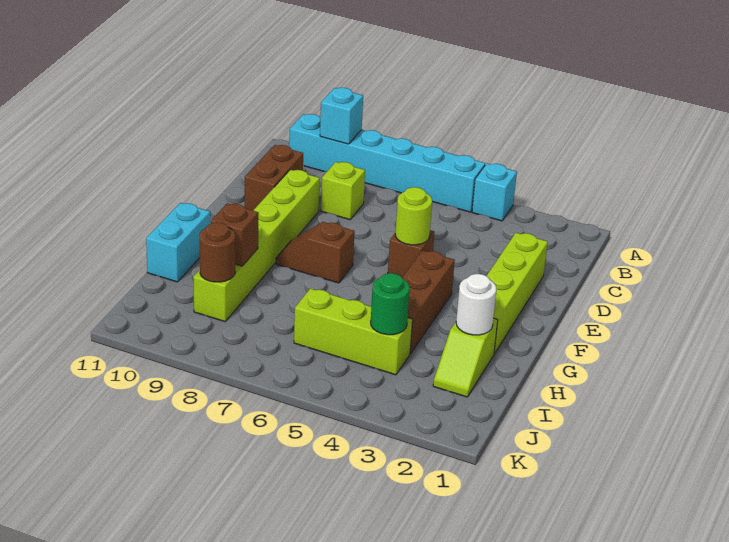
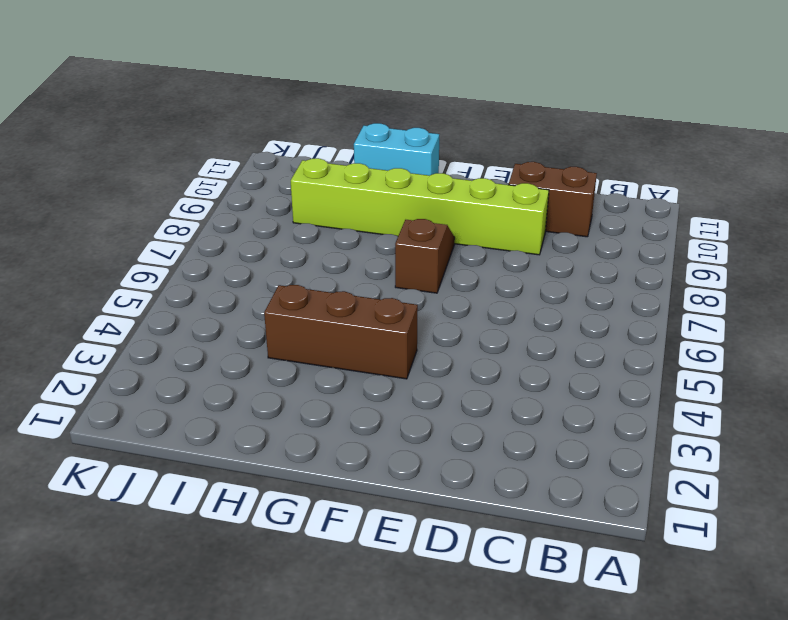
none -> cyan 1x1 brick [472,164,517,221]
none -> cyan 1x6 brick [289,114,485,212]
none -> lime 1x1 brick [321,162,365,220]

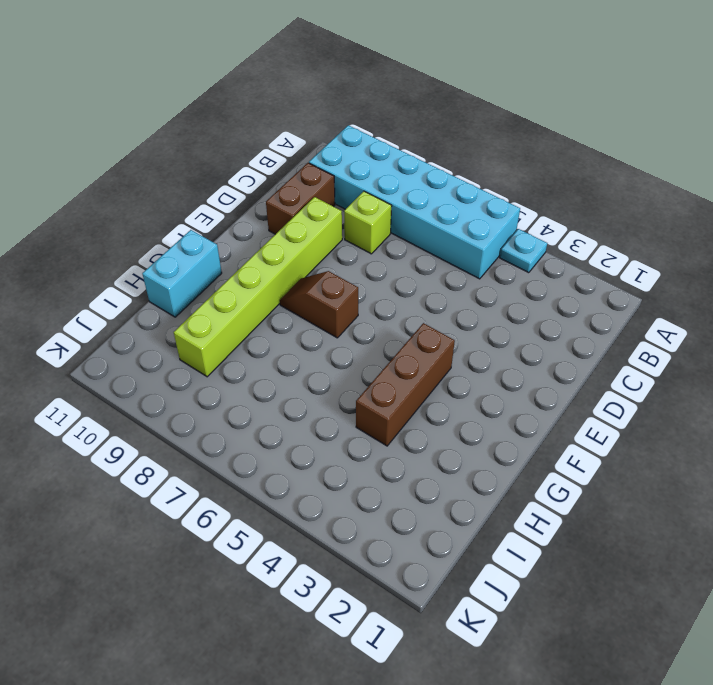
cyan 1x1 plate [500,229,547,273] -> cyan 1x1 brick [472,164,517,221]
cyan 2x6 brick [309,125,520,279] -> cyan 1x6 brick [289,114,485,212]
none -> lime 1x4 brick [487,233,548,354]
none -> brown 1x1 brick [388,230,435,277]
none -> lime 1x2 slope [433,318,498,397]

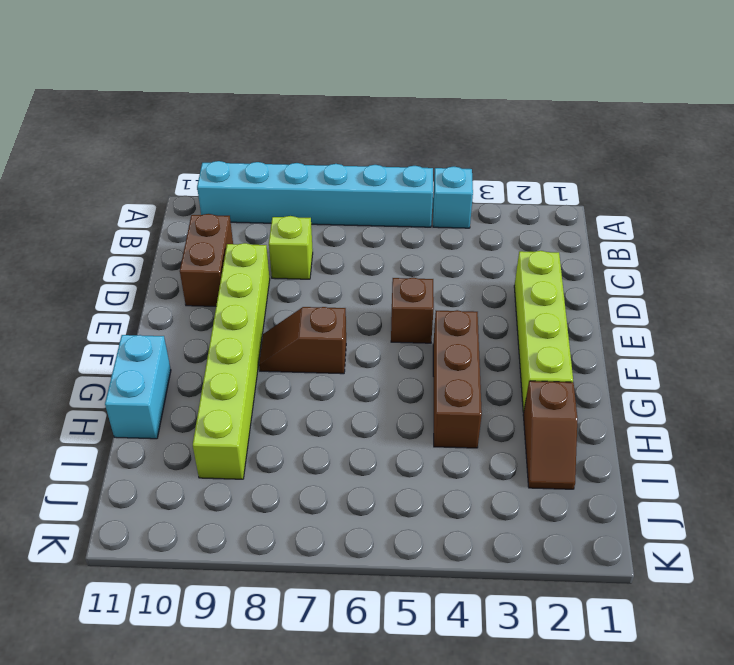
brown 1x2 slope [523,381,577,489] -> lime 1x2 slope [433,318,498,397]
none -> lime 1x3 brick [294,288,413,375]
none -> cyan 1x1 brick [320,88,363,144]
none -> lime 1x1 round brick [395,187,432,245]

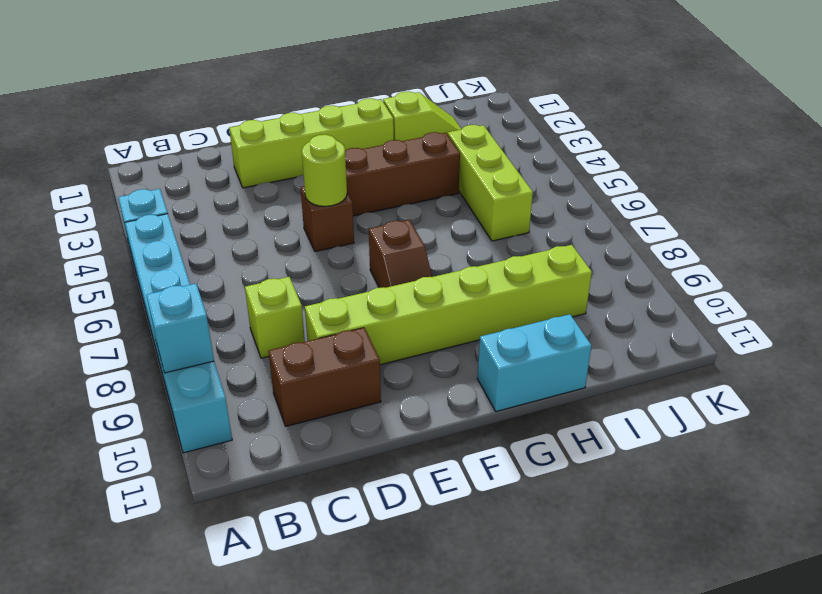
none -> white 1x1 round brick [456,274,496,335]
none -> brown 1x1 brick [211,203,259,266]
none -> green 1x1 round brick [371,273,410,335]

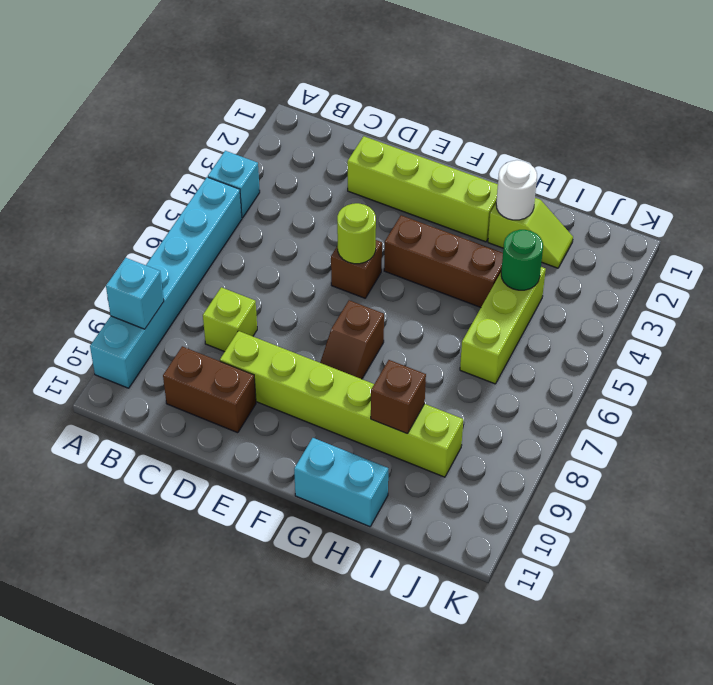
none -> brown 1x1 round brick [200,222,235,282]

